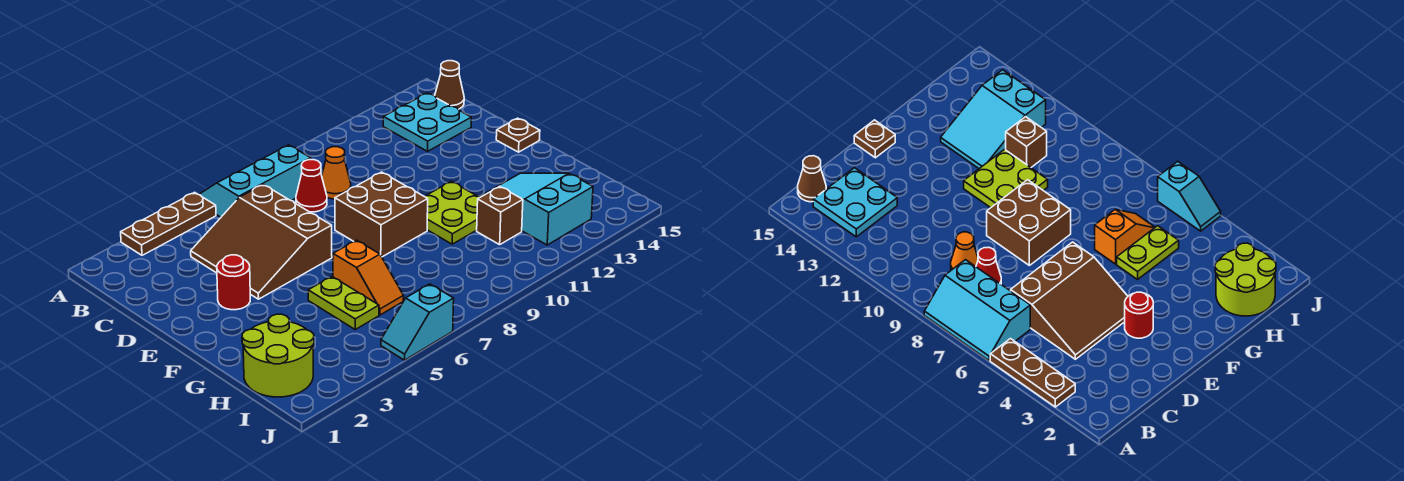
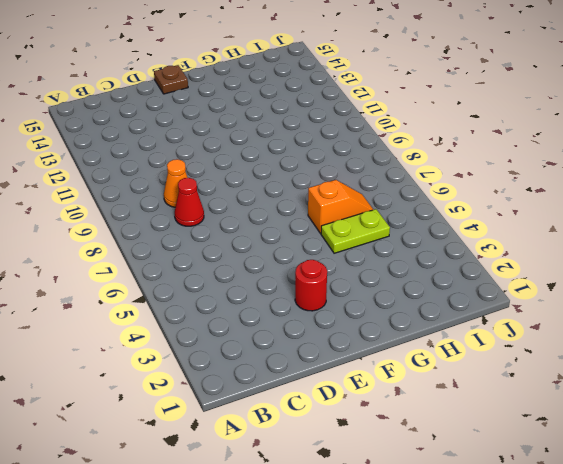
none -> brown 1x3 plate [121,192,216,255]
none -> cyan 2x3 slope [199,145,311,217]
none -> cyan 2x2 plate [383,93,471,151]

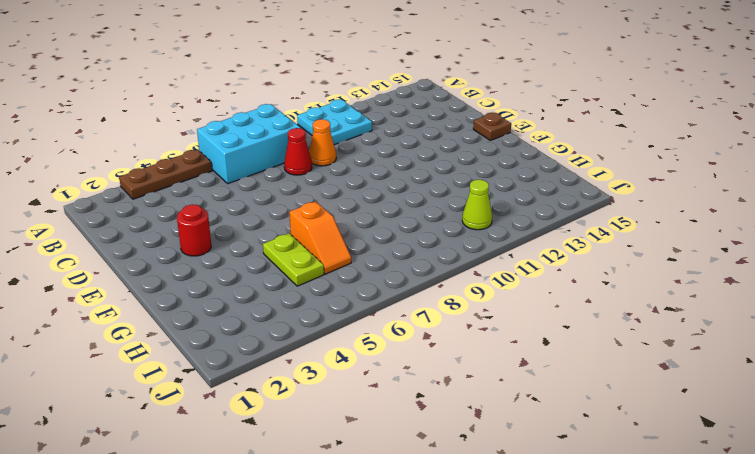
cyan 2x3 brick [197,104,301,184] -> cyan 2x3 slope [199,145,311,217]
cyan 2x2 plate [297,100,372,145] -> cyan 2x2 plate moved to [383,93,471,151]
lime 1x1 cone [462,180,492,230] -> none
none -> brown 1x1 cone [435,61,464,109]
none -> brown 3x3 slope [191,184,332,299]
none -> brown 2x2 brick [335,172,428,257]

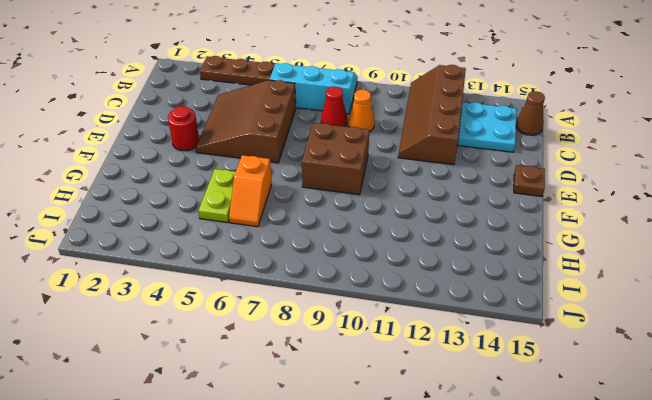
brown 2x4 slope [398,65,466,165] -> none
none -> lime 2x2 plate [424,181,480,244]
none -> cyan 2x3 slope [480,173,593,245]
none -> lime 2x2 round brick [242,314,314,397]

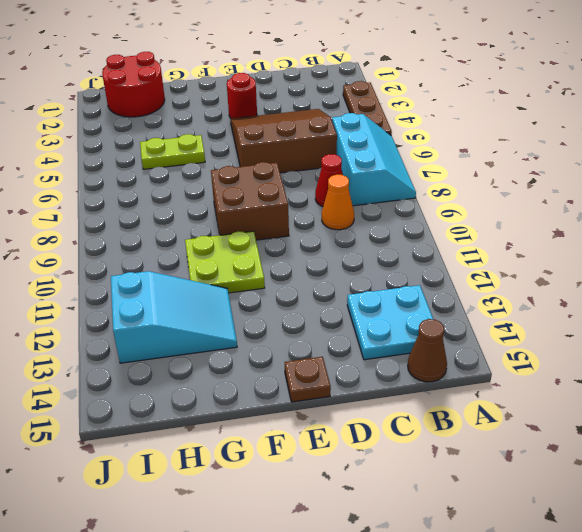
red 2x2 round brick [102,52,165,117] -> lime 2x2 round brick [242,314,314,397]
none -> orange 1x2 slope [333,240,404,315]
none -> brown 1x1 brick [477,186,523,245]
none -> cyan 1x2 slope [381,284,454,360]

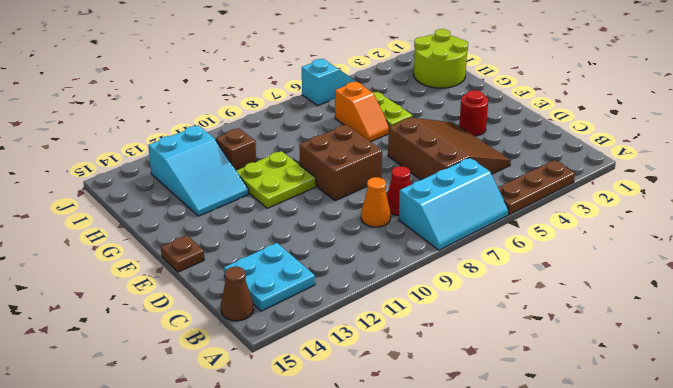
orange 1x2 slope [335,82,389,142] -> orange 1x2 slope turned to [333,240,404,315]

